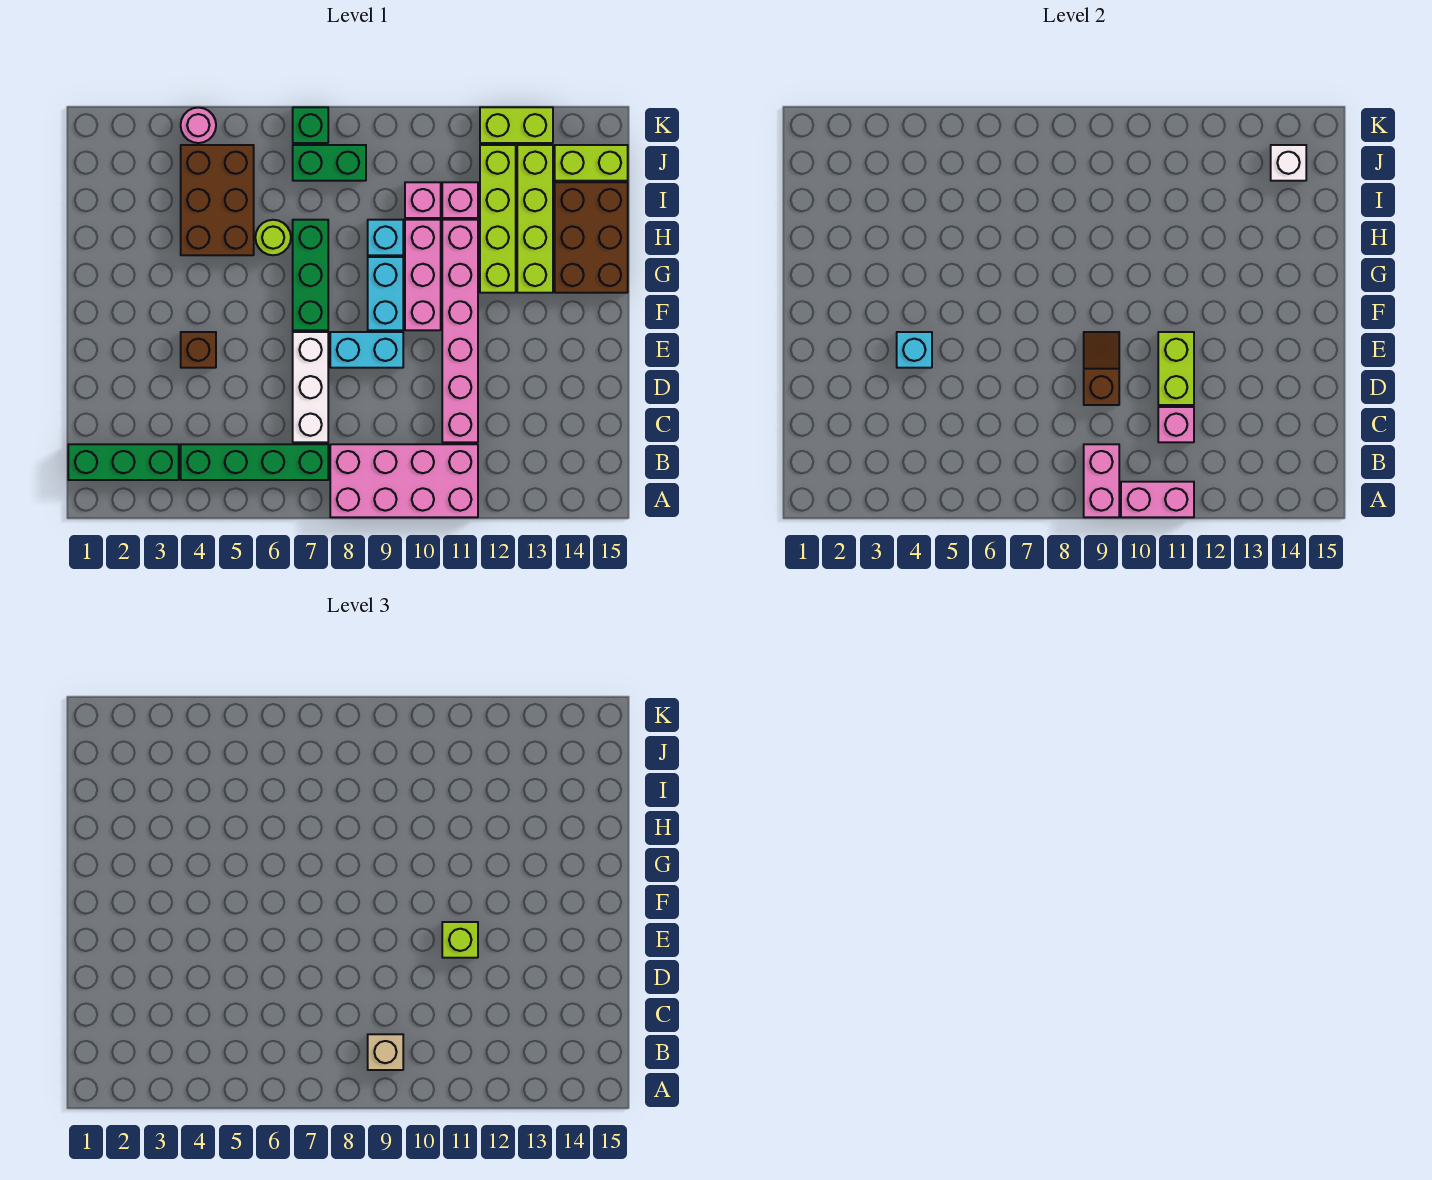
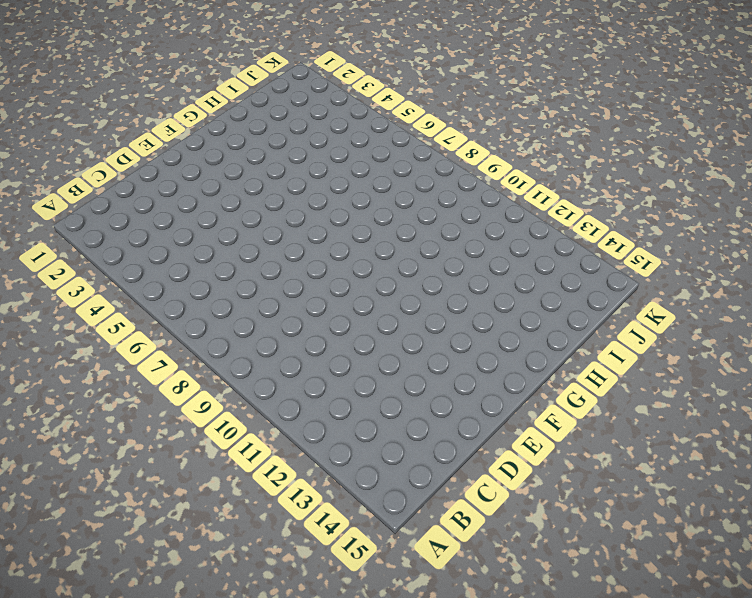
none -> pink 2x4 brick [330,444,478,517]
none -> green 1x3 brick [68,444,179,480]
none -> green 1x4 brick [181,444,328,480]
none -> white 1x3 brick [293,332,328,442]

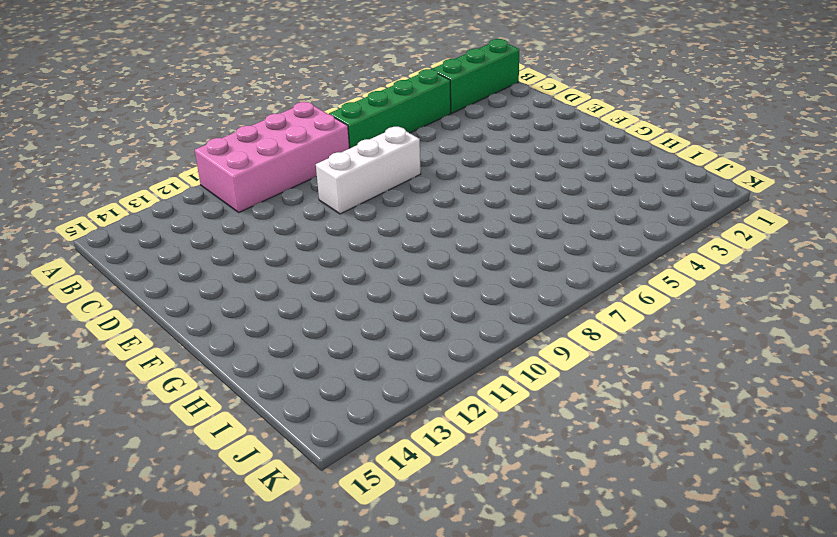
white 1x3 brick [316,127,421,214] -> white 1x3 brick turned to [293,332,328,442]
none -> pink 1x6 brick [442,220,478,442]
none -> brown 1x1 brick [181,332,216,368]
none -> cyan 1x2 brick [330,332,403,368]
none -> green 1x3 brick [293,220,328,330]

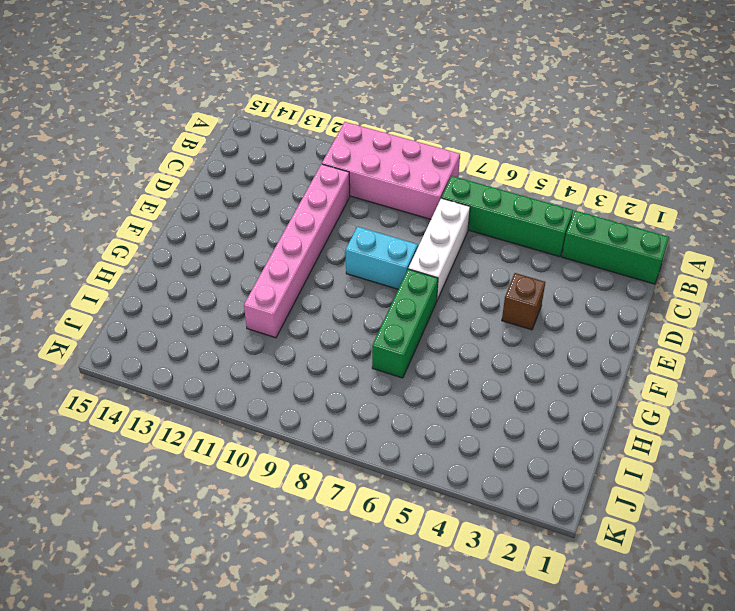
none -> cyan 1x2 brick [368,257,403,330]
none -> pink 1x3 brick [405,220,441,330]
none -> lime 1x4 brick [480,145,516,293]
none -> lime 1x4 brick [517,145,553,293]

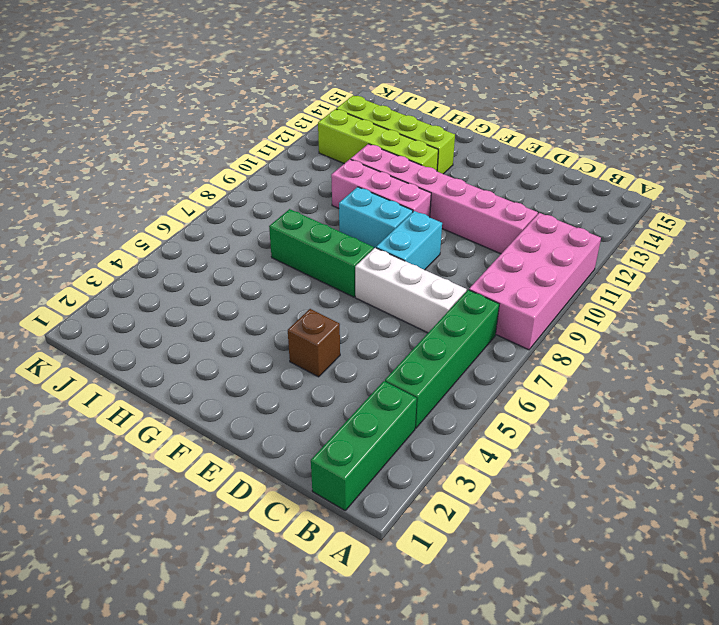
none -> brown 2x3 brick [555,182,628,293]
none -> brown 2x3 brick [181,145,254,255]
none -> lime 1x1 round brick [255,220,291,255]
none -> cyan 1x1 brick [368,220,403,255]

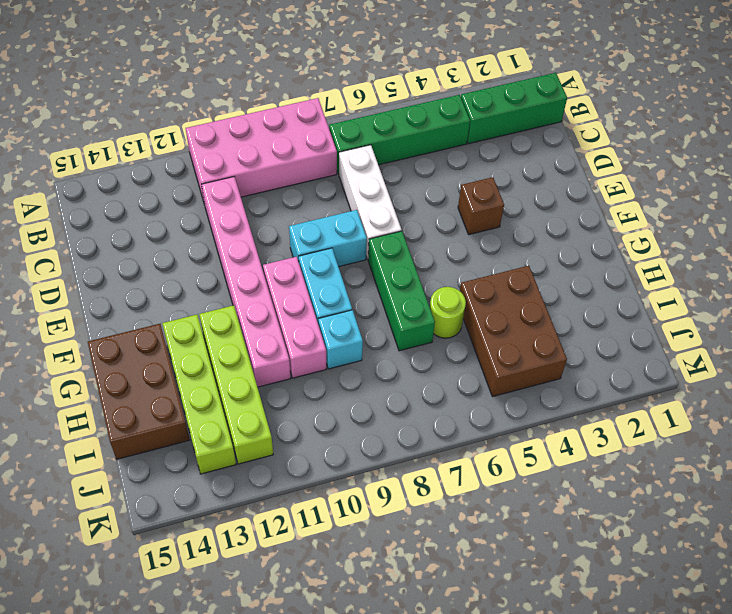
none -> pink 1x1 brick [405,182,441,218]
none -> pink 1x1 brick [442,182,478,218]
none -> green 1x2 brick [293,145,366,181]
none -> lime 1x2 brick [555,145,628,181]

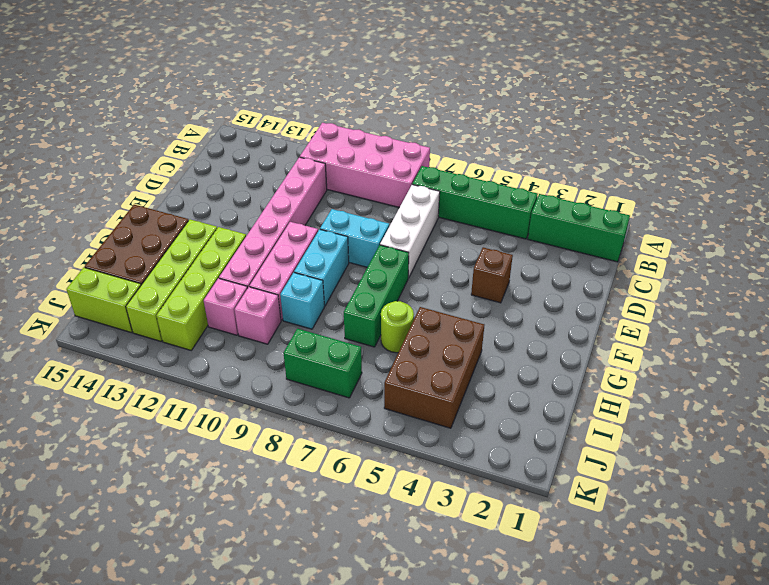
none -> pink 1x1 round brick [181,108,216,143]
none -> green 1x1 brick [293,107,328,143]
none -> lime 1x2 brick [480,107,553,143]
none -> pink 1x2 brick [1084,444,1119,517]

